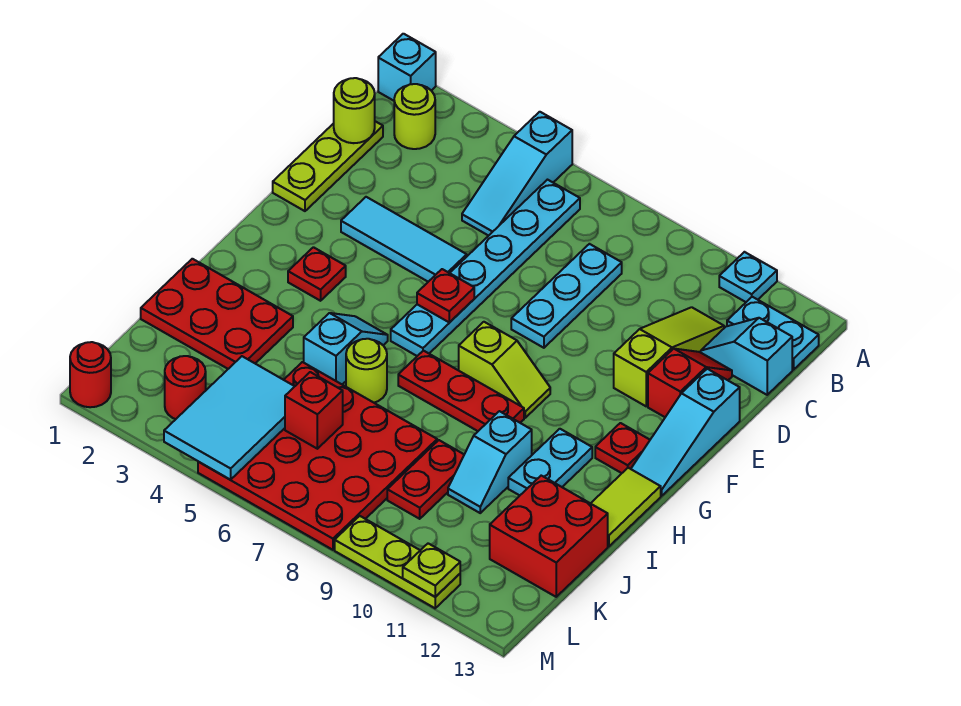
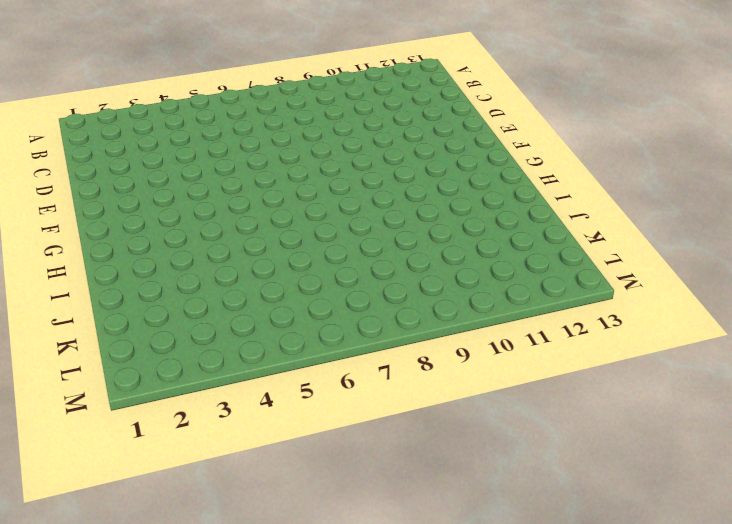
none -> cyan 1x1 brick [378,34,436,101]
none -> cyan 1x3 slope [462,112,572,236]
none -> cyan 1x1 plate [719,252,777,302]
none -> lime 1x1 round brick [394,84,435,149]

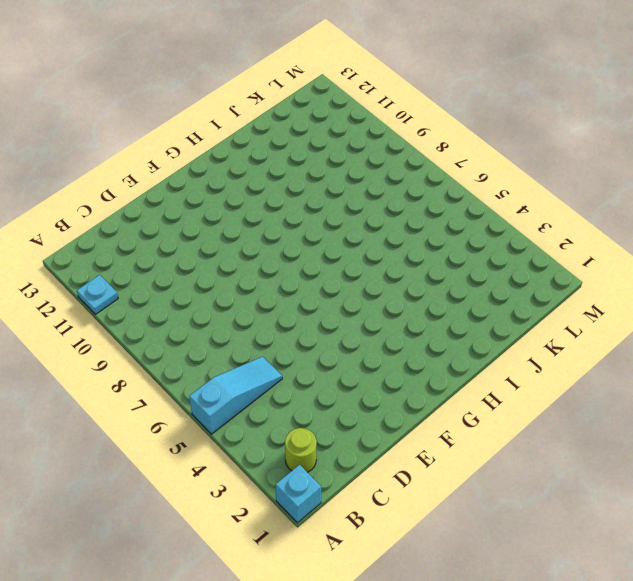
none -> cyan 1x6 plate [391,180,580,356]
none -> cyan 1x2 plate [727,297,819,370]
none -> lime 1x3 plate [273,121,383,211]
none -> cyan 1x3 plate [511,244,622,348]

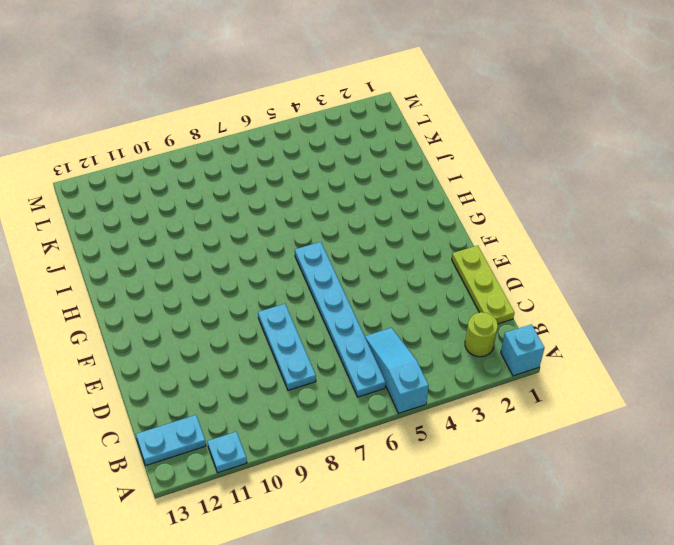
none -> lime 1x3 slope [614,307,724,406]
none -> cyan 1x2 slope [701,318,792,395]
none -> red 1x2 slope [648,349,732,417]
none -> cyan 1x3 tile [341,197,467,282]

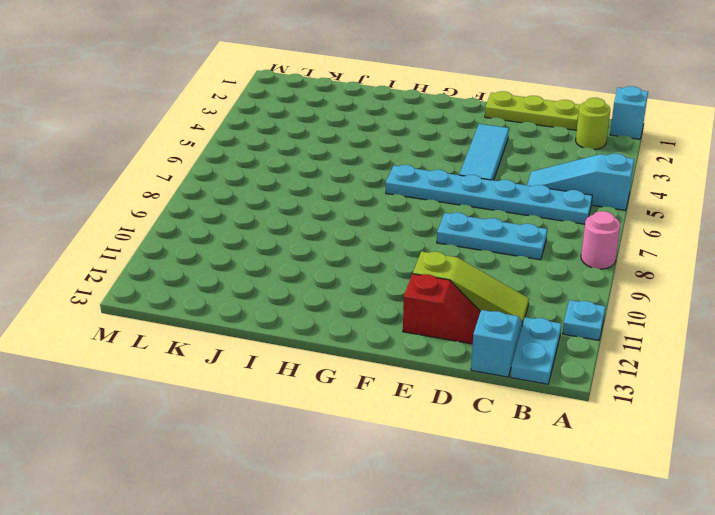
pink 1x1 round brick [581,211,620,269] -> none
none -> cyan 1x3 slope [631,369,740,496]
none -> red 1x1 plate [288,247,346,301]
none -> lime 1x2 slope [459,322,550,418]
none -> red 1x1 plate [595,423,650,473]

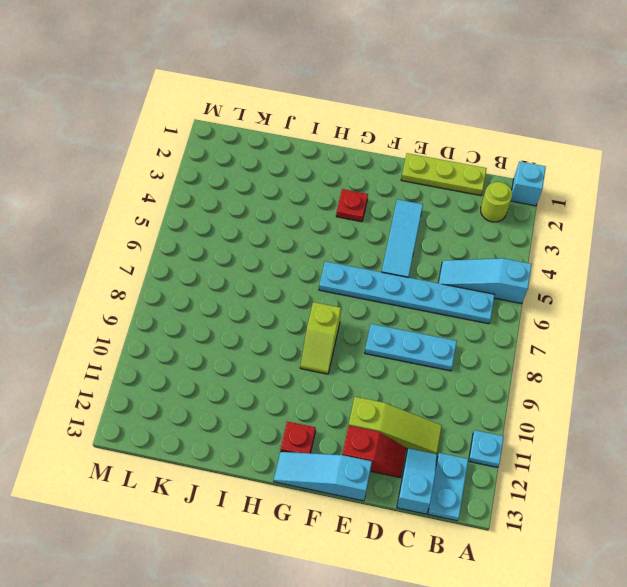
none -> cyan 1x2 slope [304,313,388,384]
none -> red 1x3 plate [398,351,524,431]
none -> cyan 1x2 plate [508,429,592,495]
none -> lime 1x2 tile [591,468,661,546]

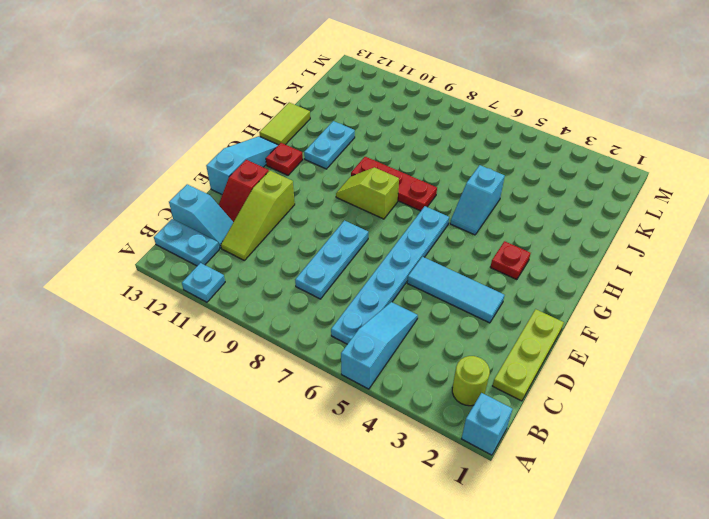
none -> red 2x3 plate [141,259,293,369]
none -> lime 1x1 round brick [346,339,387,403]
none -> cyan 1x2 slope [448,411,532,513]
none -> red 4x4 plate [198,362,437,550]

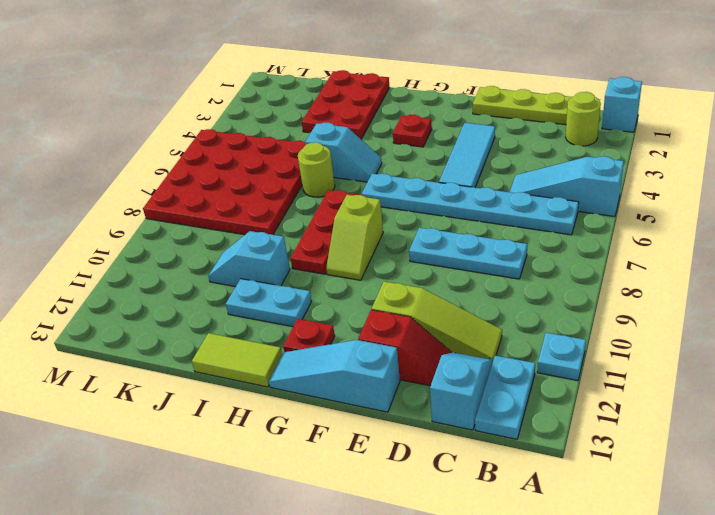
none -> red 1x2 plate [387,440,464,519]
none -> red 2x2 brick [490,476,608,597]
none -> red 1x1 round brick [165,356,206,419]
none -> red 1x1 round brick [70,342,111,407]

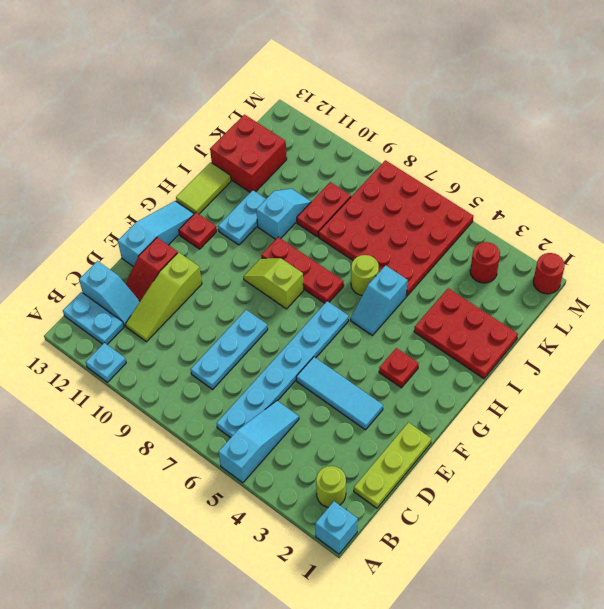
none -> lime 1x3 plate [335,516,460,608]
none -> lime 1x1 round brick [334,78,375,143]
none -> red 1x1 plate [417,269,474,323]
none -> cyan 2x3 tile [164,356,295,480]

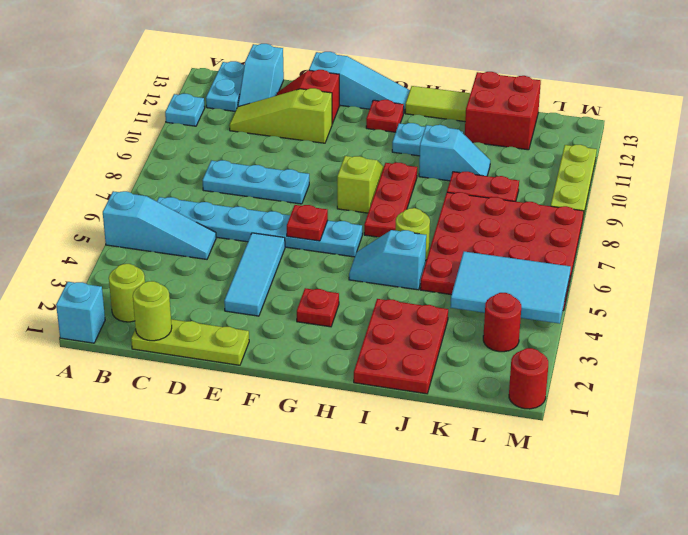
none -> red 1x1 brick [285,372,343,449]
none -> lime 1x1 plate [403,543,460,597]

